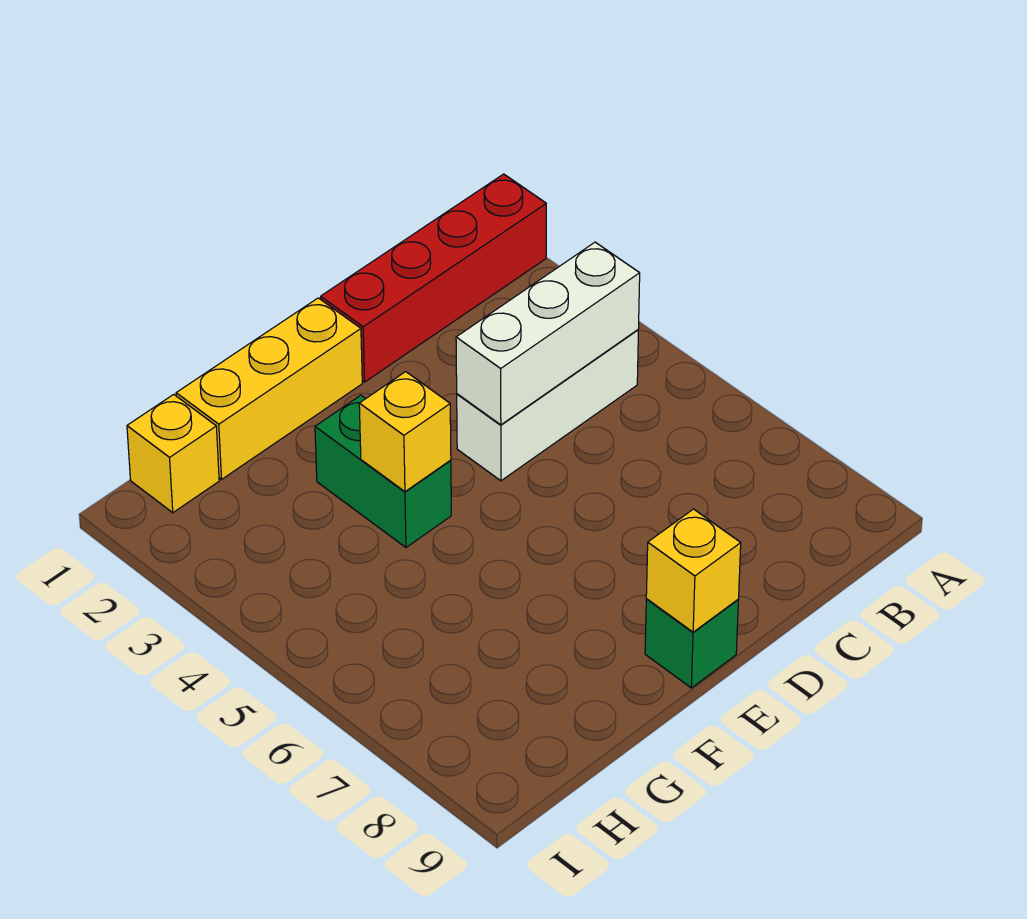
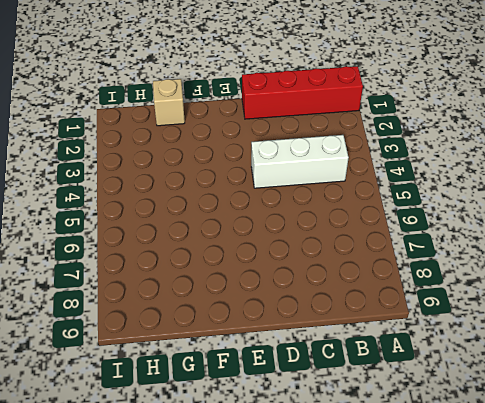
tan 1x1 brick [153,79,185,126] -> yellow 1x3 brick [176,298,362,479]
none -> green 1x1 brick [645,599,738,688]
none -> green 1x2 brick [315,395,451,547]

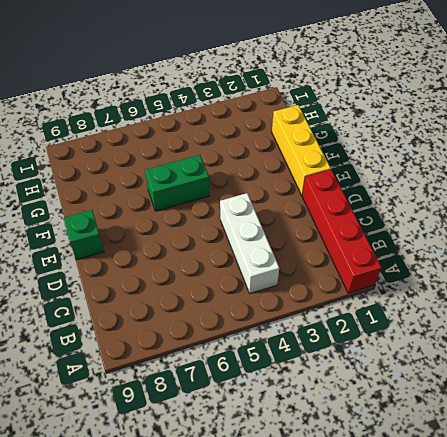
green 1x2 brick [145,155,209,211] -> green 1x2 brick moved to [315,395,451,547]
none -> yellow 1x1 brick [127,394,219,513]
none -> white 1x3 brick [456,242,640,425]

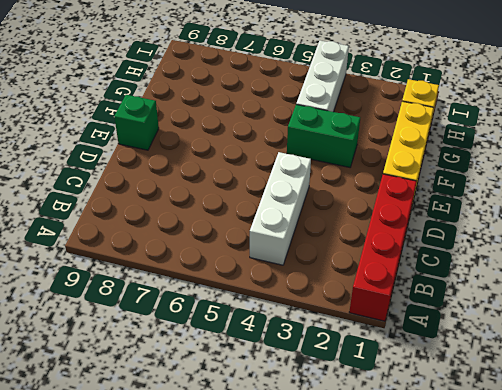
white 1x3 brick [296,41,349,112] -> white 1x3 brick moved to [456,242,640,425]
none -> yellow 1x1 brick [646,509,741,632]
none -> yellow 1x1 brick [359,372,451,492]

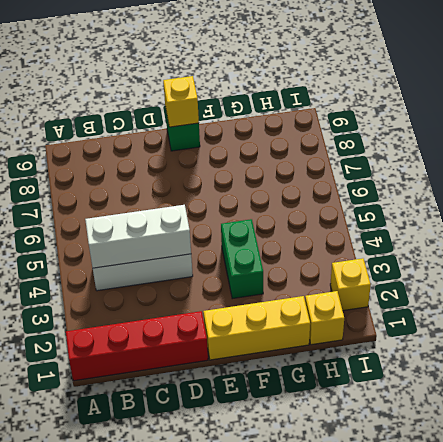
yellow 1x1 brick [330,258,371,311] -> yellow 1x1 brick moved to [359,372,451,492]

